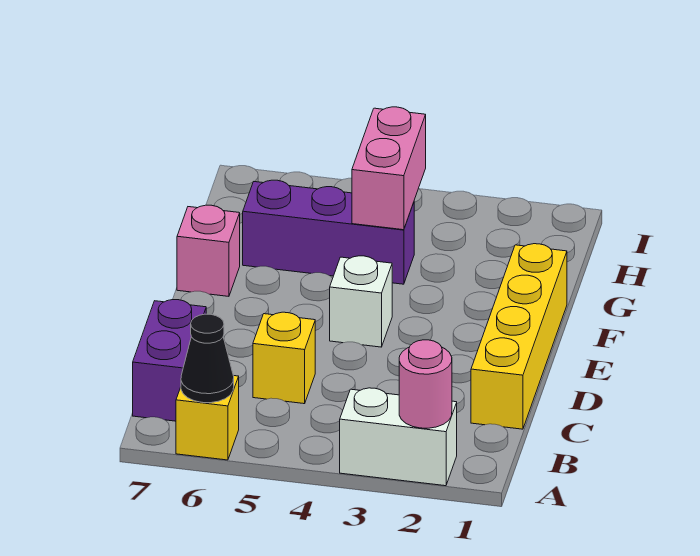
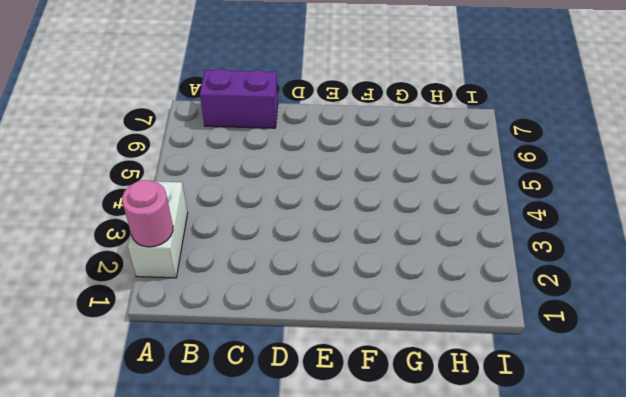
none -> yellow 1x1 brick [176,376,239,460]
none -> yellow 1x4 brick [471,244,567,429]

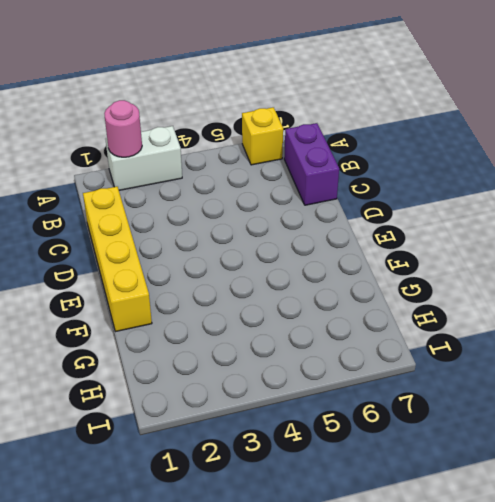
none -> yellow 1x1 brick [253,312,315,404]
none -> white 1x1 brick [330,256,392,347]

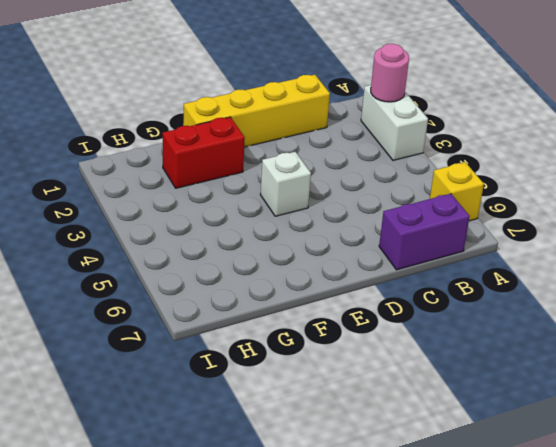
red 1x2 brick [163,117,245,188] -> none
none -> yellow 1x1 brick [253,312,315,404]
none -> pink 1x1 brick [177,205,240,296]

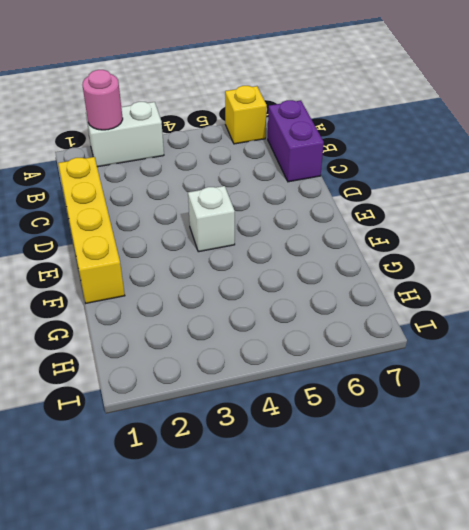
none -> yellow 1x1 brick [253,312,315,404]
none -> pink 1x1 brick [177,205,240,296]

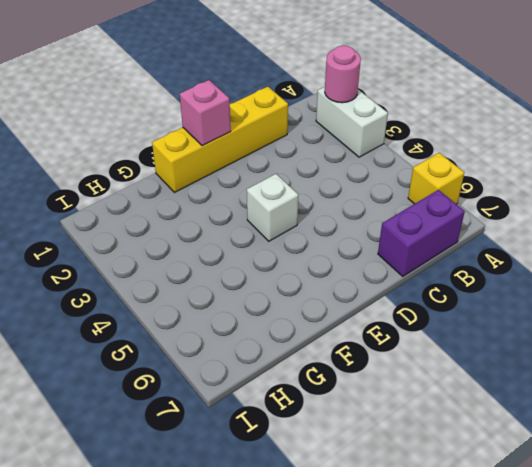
pink 1x1 brick [180,80,231,146] -> pink 1x1 brick moved to [177,205,240,296]
none -> yellow 1x1 brick [253,312,315,404]
none -> purple 1x3 brick [243,180,414,284]

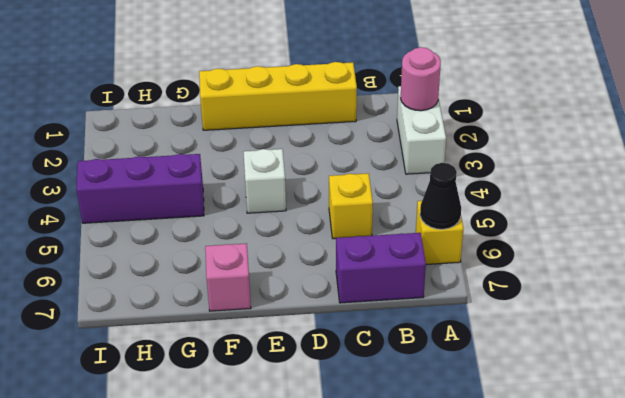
purple 1x3 brick [76,154,204,223] -> purple 1x3 brick turned to [243,180,414,284]
none -> pink 1x2 brick [352,107,426,230]

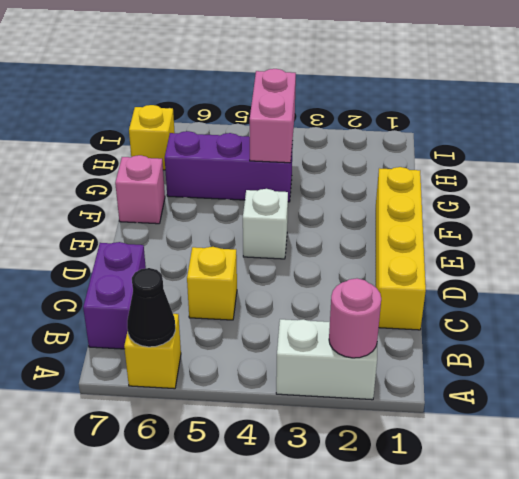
yellow 1x1 brick [129,105,175,170] -> none

